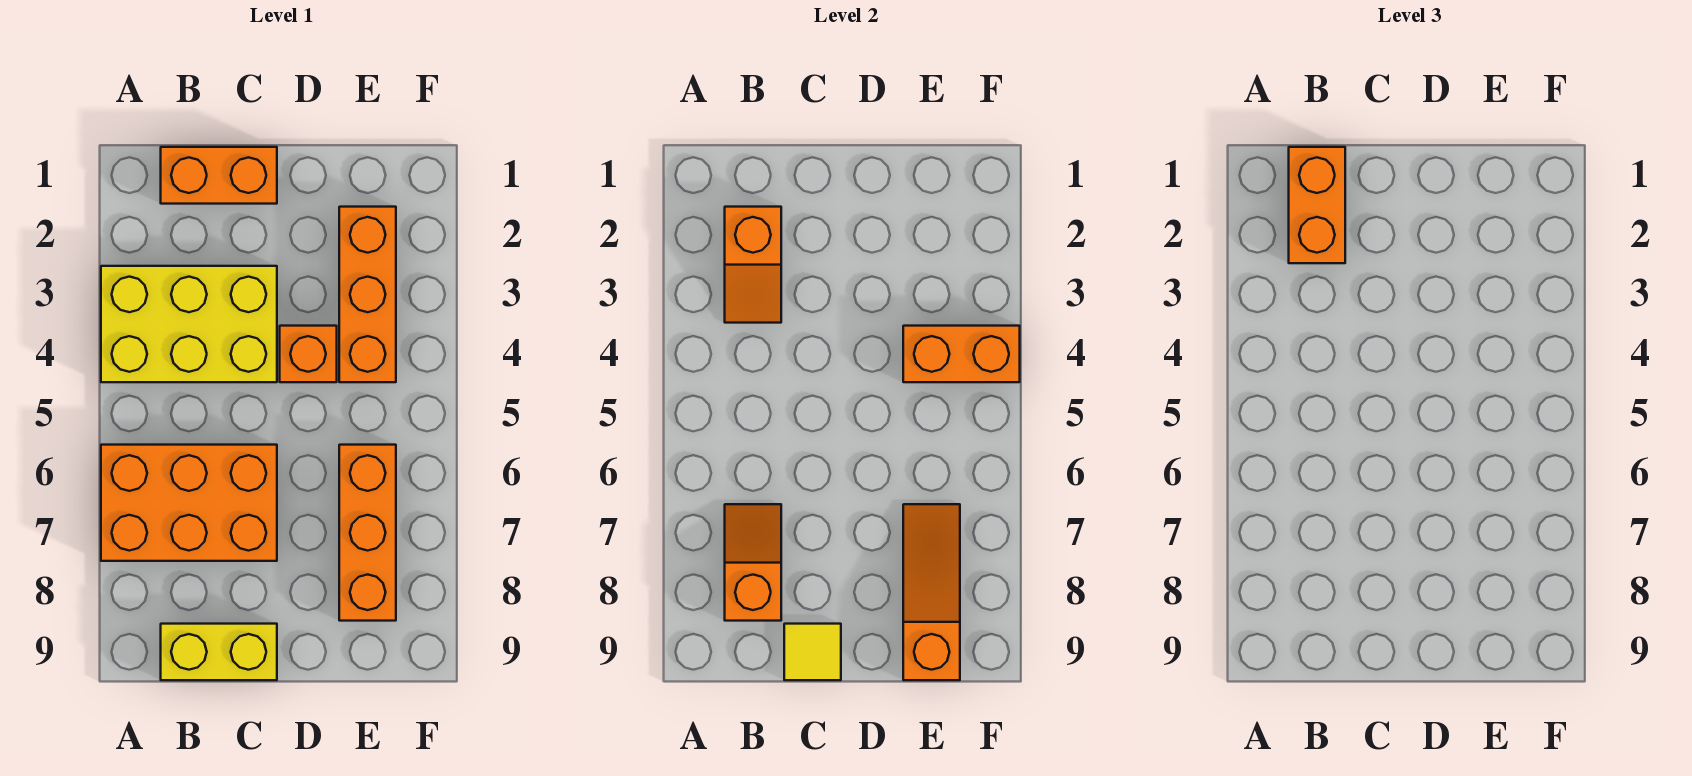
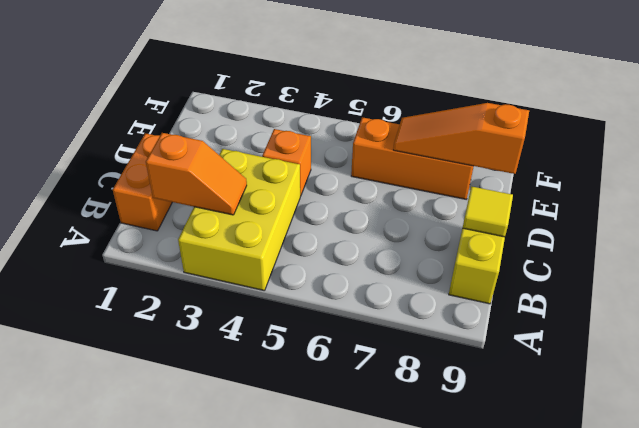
none -> orange 2x3 brick [101,445,277,561]
none -> orange 1x3 brick [339,207,396,382]
none -> orange 1x2 slope [725,504,781,621]

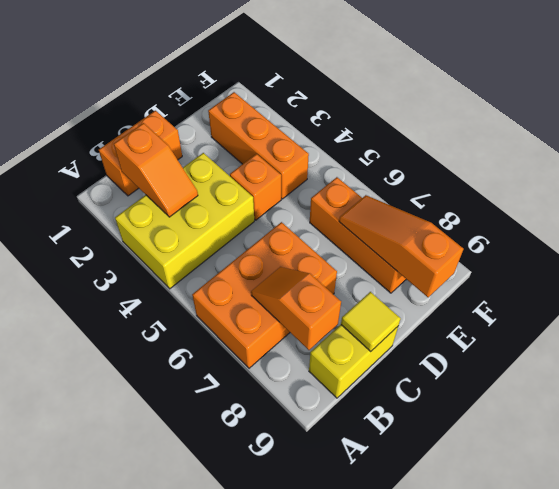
none -> orange 1x2 brick [903,326,1020,382]
none -> orange 1x2 brick [1289,147,1345,263]

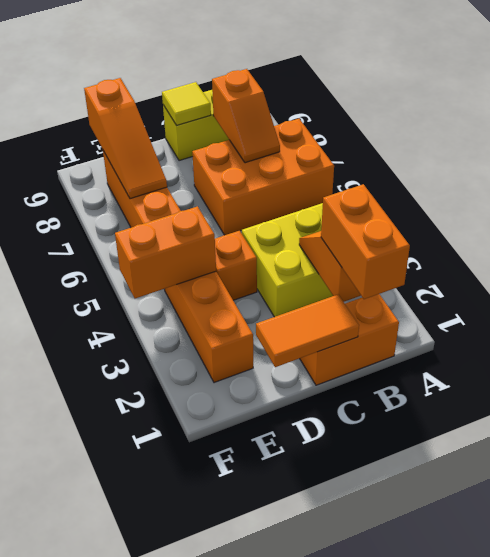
orange 1x2 tile [256,295,359,367] -> none

